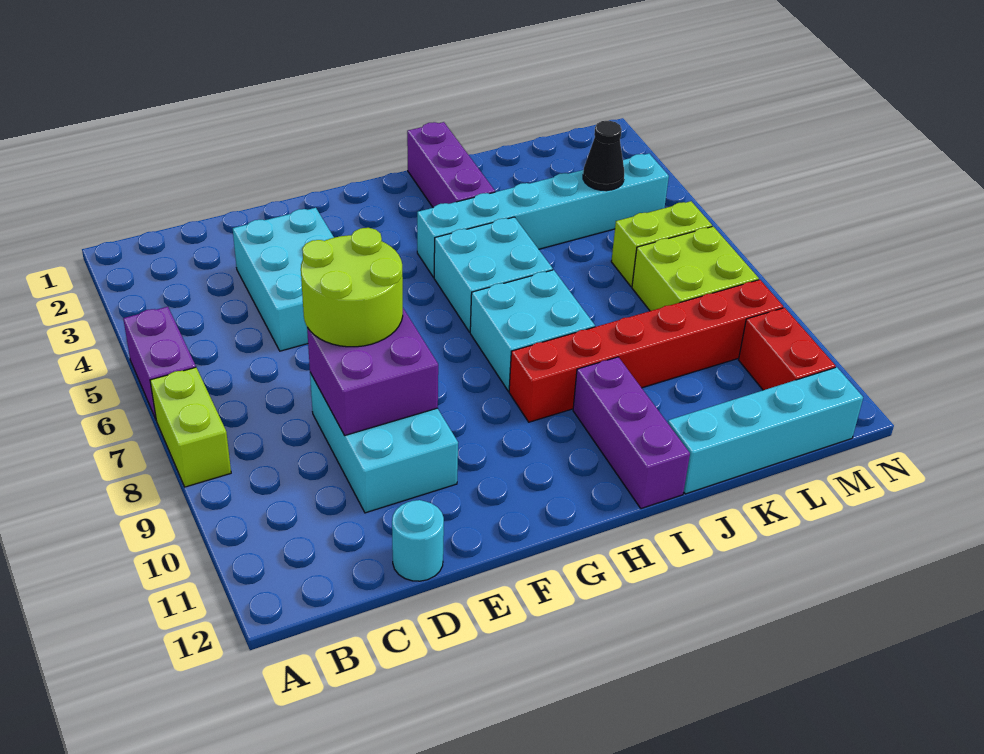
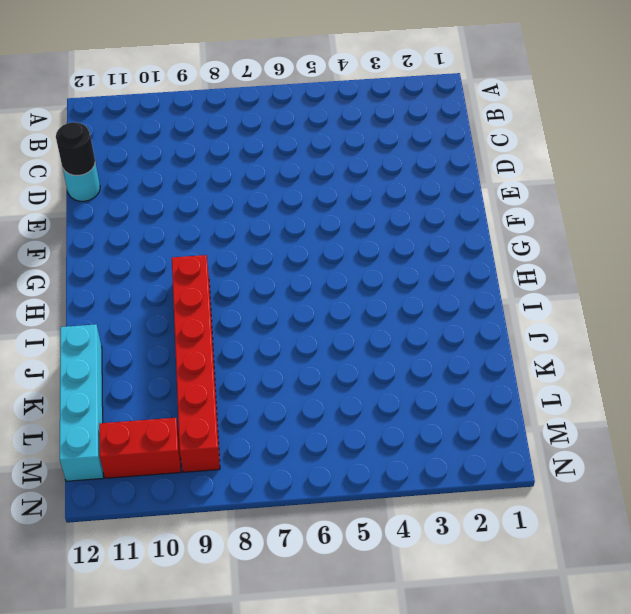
black 1x1 round brick [56,122,95,176] -> none
none -> purple 1x2 brick [123,307,196,419]
none -> lime 1x2 brick [150,367,231,487]
none -> cyan 2x3 brick [233,208,334,351]

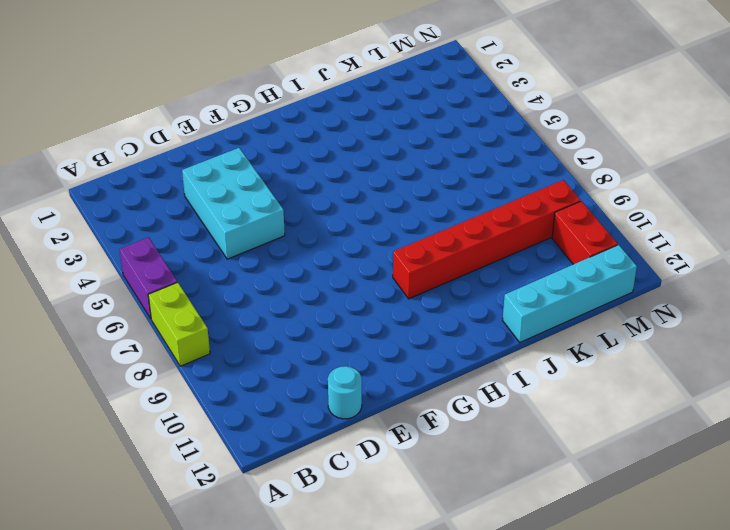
none -> cyan 2x3 brick [310,373,458,513]
none -> cyan 1x6 brick [417,154,669,277]
none -> cyan 2x2 brick [434,217,553,332]

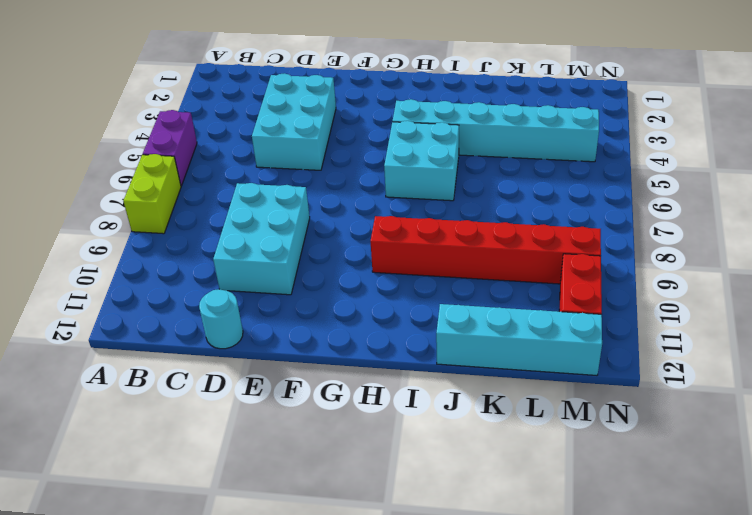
none -> cyan 2x2 brick [470,270,595,391]
none -> purple 1x3 brick [407,122,495,208]
none -> purple 1x3 brick [573,357,690,509]

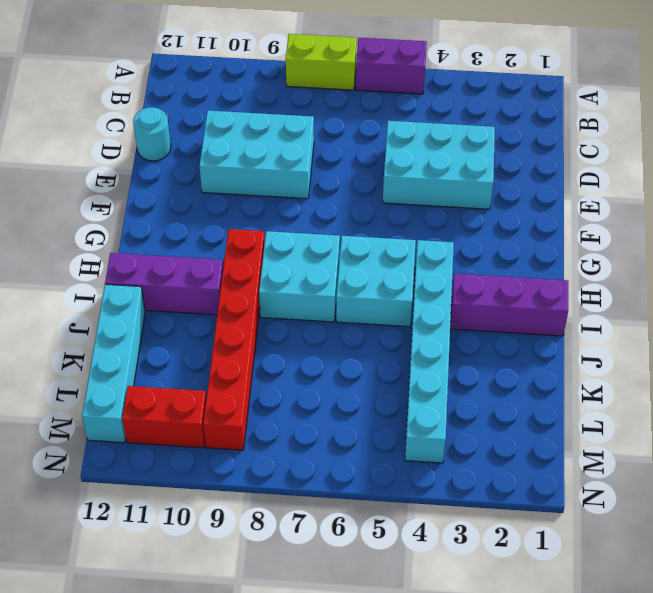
none -> lime 1x2 brick [611,201,712,287]
none -> lime 2x2 brick [632,227,759,311]
none -> purple 2x2 brick [307,308,438,435]

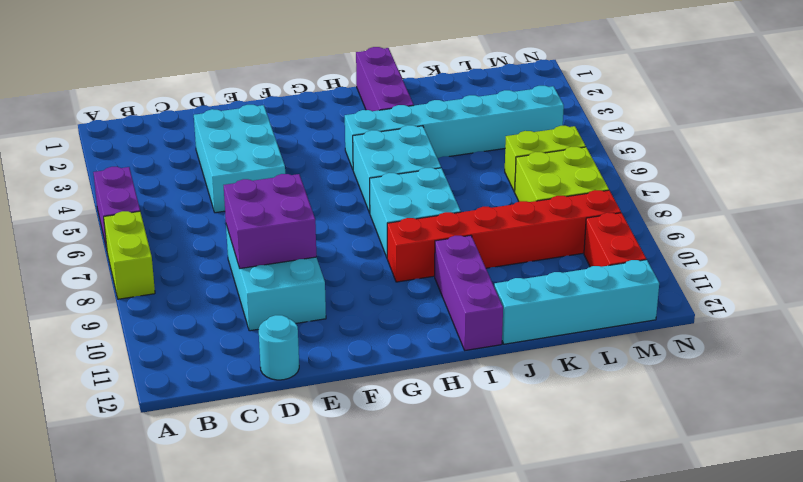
none -> black 1x1 cone [583,121,624,191]
none -> lime 2x2 round brick [301,228,403,347]

